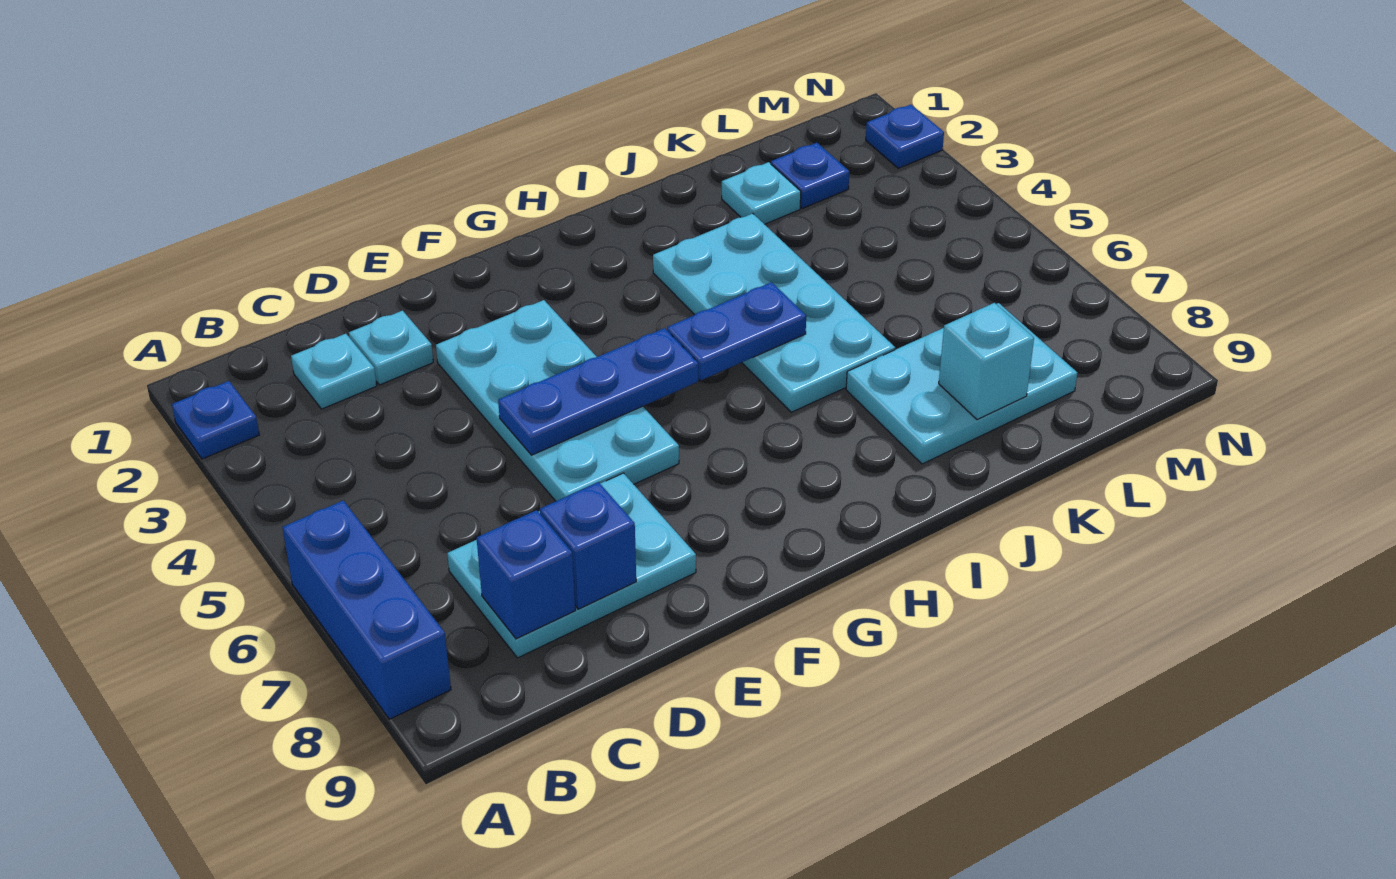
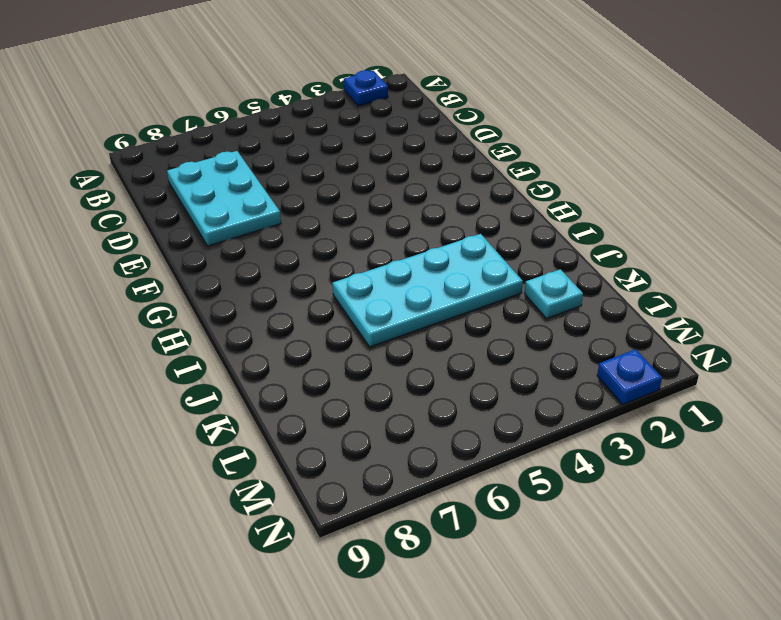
none -> blue 1x3 brick [283,500,451,719]
none -> cyan 1x1 plate [291,334,377,409]
none -> cyan 1x1 plate [349,311,433,385]

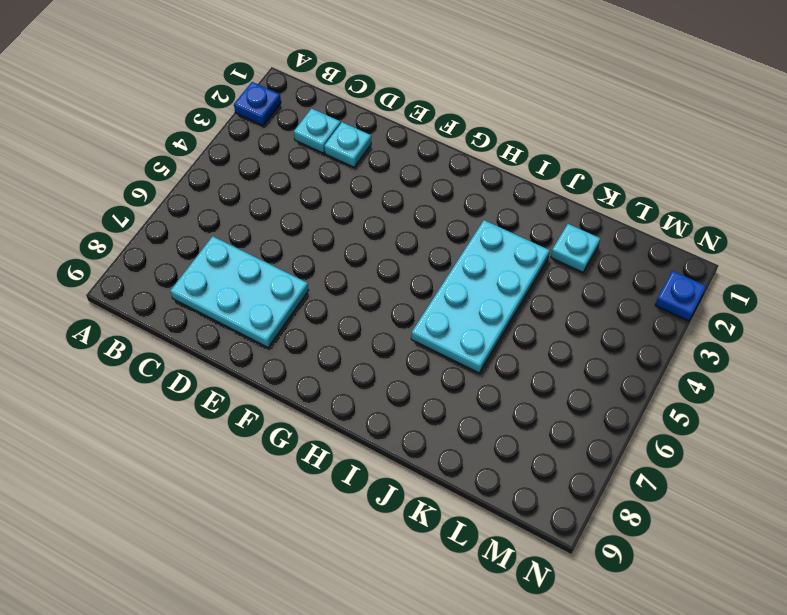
none -> blue 1x3 brick [283,500,451,719]
none -> cyan 2x4 plate [436,300,679,501]
none -> cyan 2x3 plate [846,303,1077,464]

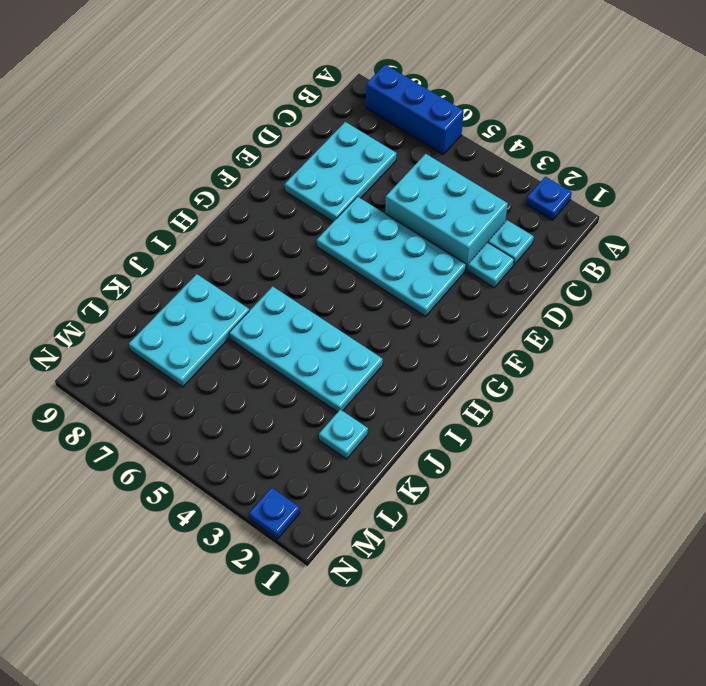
cyan 2x3 brick [385,154,508,270] -> none
none -> blue 1x1 plate [771,143,850,208]
none -> blue 1x1 brick [477,510,575,639]
none -> blue 1x1 brick [540,482,636,609]

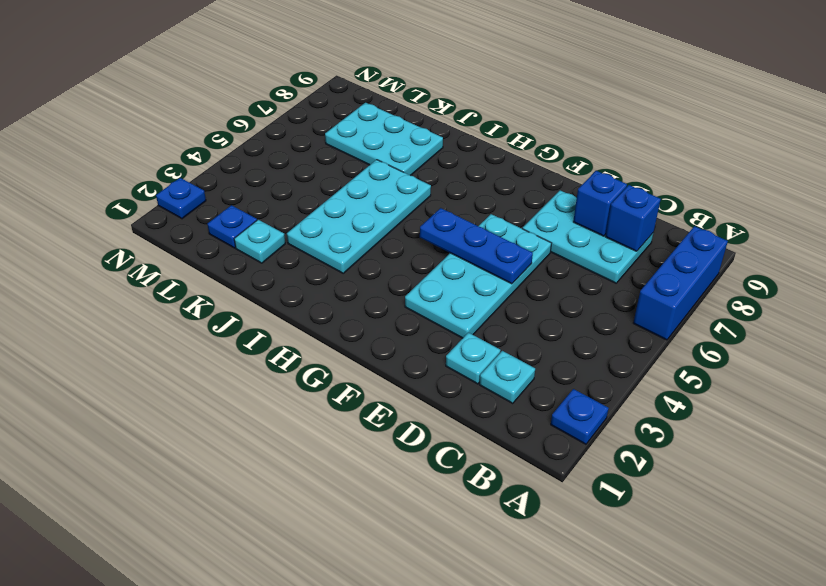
none -> blue 1x2 plate [667,282,806,380]
none -> cyan 1x1 brick [939,303,1034,420]

